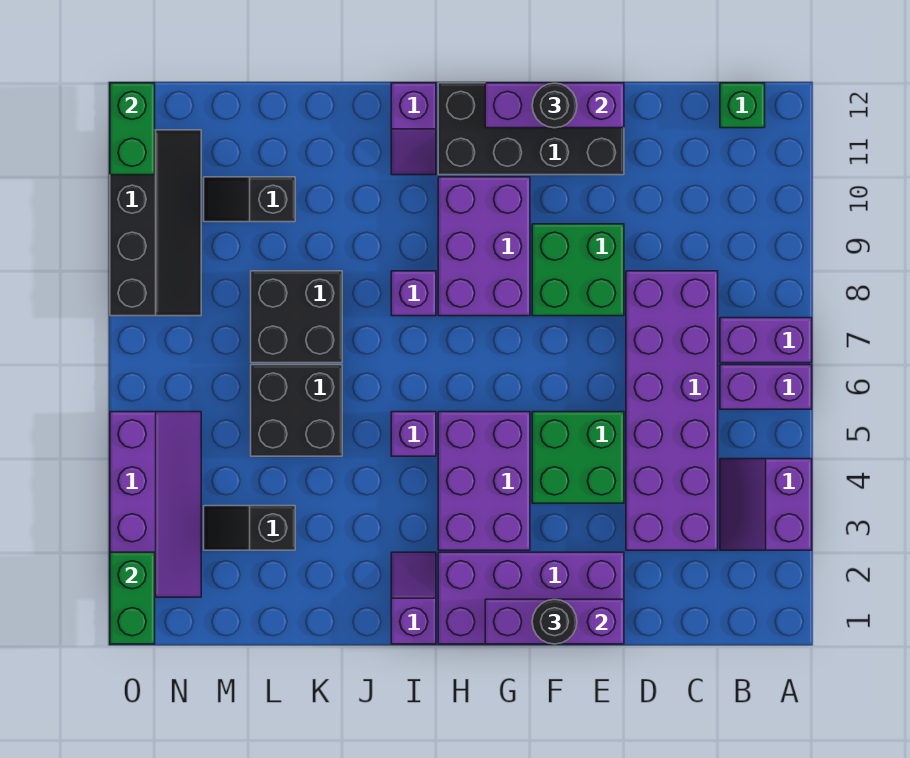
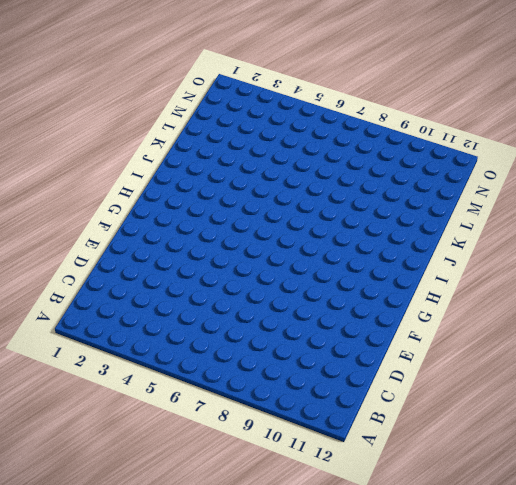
none -> purple 2x2 slope [720,459,812,550]
none -> purple 1x2 brick [720,365,812,409]
none -> purple 1x2 brick [720,318,812,363]

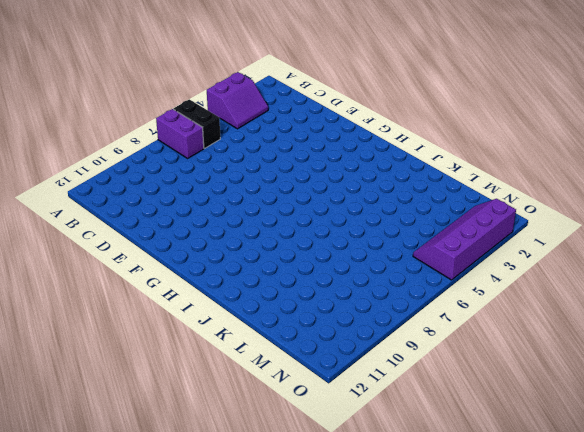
black 1x2 brick [174,99,220,148] -> purple 1x2 brick [720,365,812,409]
none -> green 1x1 brick [720,83,765,128]
none -> purple 2x6 brick [626,271,718,550]
none -> purple 2x4 brick [438,552,624,644]

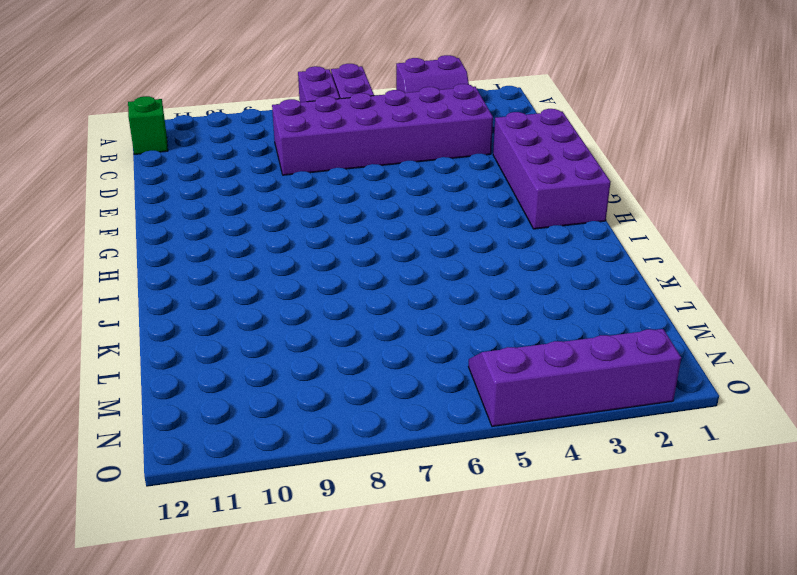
none -> green 2x2 brick [532,412,624,503]
none -> green 2x2 brick [532,224,624,316]
none -> black 2x4 brick [438,83,624,175]

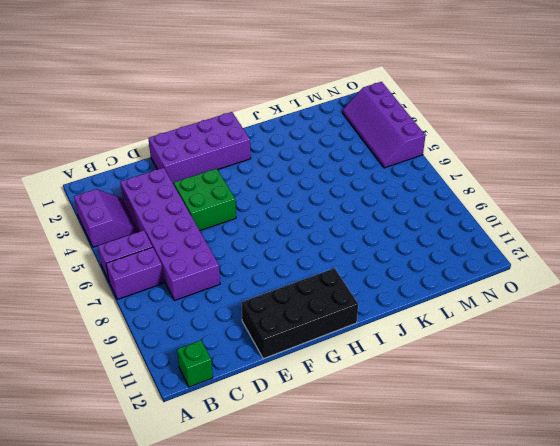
none -> green 2x2 brick [532,224,624,316]
none -> purple 2x3 brick [438,412,530,550]
none -> purple 2x3 brick [438,177,530,316]

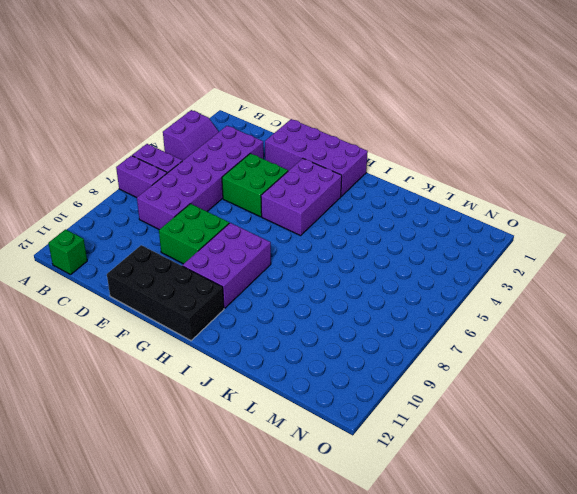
none -> purple 1x2 slope [391,552,436,644]
none -> purple 1x1 brick [391,412,436,456]
none -> purple 1x1 brick [391,271,436,316]

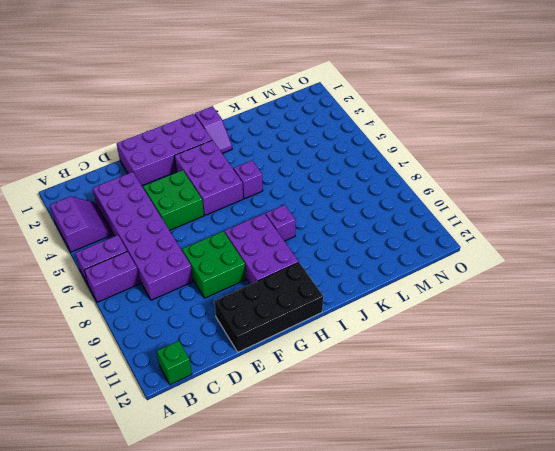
none -> purple 1x2 slope [391,83,436,175]
none -> black 2x2 brick [251,365,342,456]
none -> black 2x2 brick [251,271,342,363]

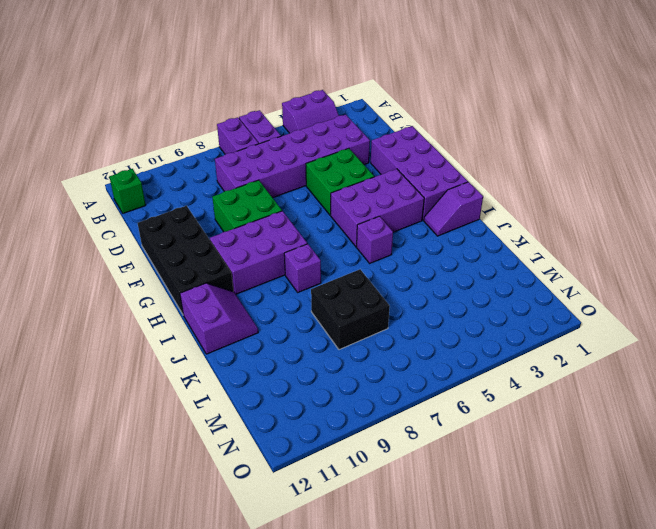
purple 2x2 slope [180,283,258,354] -> purple 1x2 slope [391,83,436,175]
none -> black 2x2 brick [251,365,342,456]
none -> black 1x2 slope [204,506,295,550]
none -> black 1x2 slope [204,177,295,222]

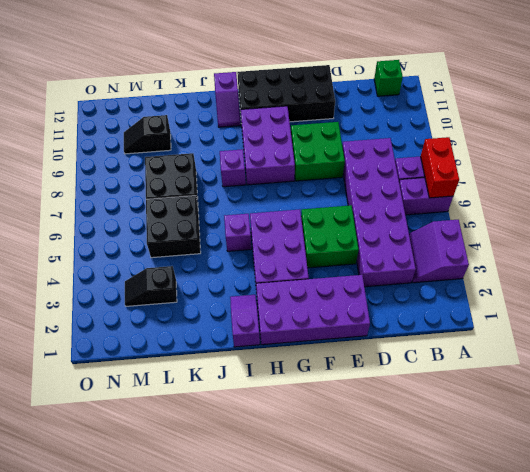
red 1x2 brick [421,137,459,198] -> none
none -> purple 2x4 slope [110,412,201,597]
none -> black 2x4 slope [110,130,201,316]
none -> purple 1x3 brick [485,599,624,644]

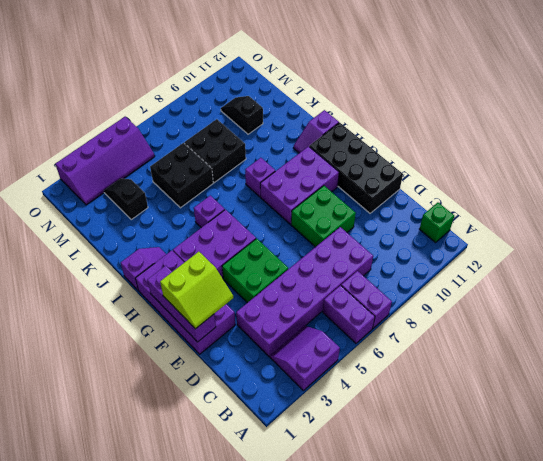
lime 2x2 slope [160,252,233,329] -> black 1x1 round brick [532,599,577,644]
none -> black 2x4 slope [110,130,201,316]
none -> purple 1x3 brick [485,83,624,128]
none -> green 1x2 brick [110,552,155,644]

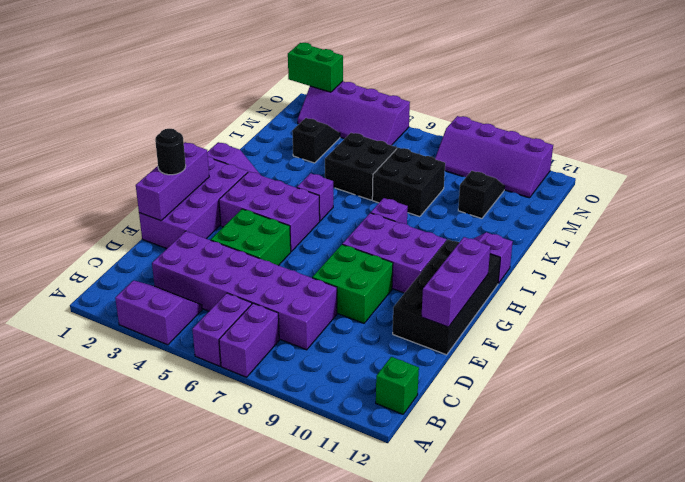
purple 2x4 slope [435,116,553,198] -> black 2x4 slope [110,130,201,316]
none -> green 1x2 brick [110,83,155,175]
none -> black 1x1 round brick [532,83,577,128]

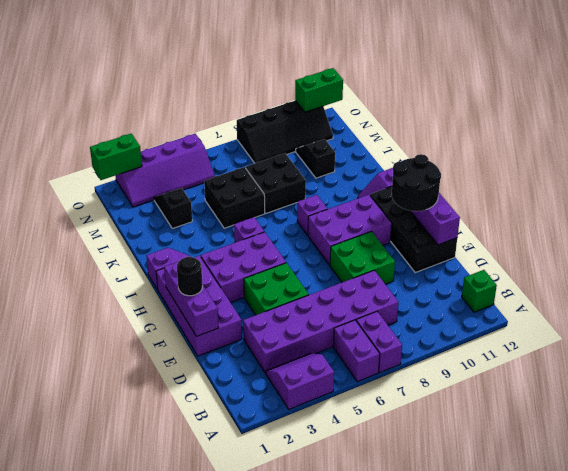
black 2x2 round brick [392,154,441,211] -> black 1x1 round brick [532,83,577,128]

